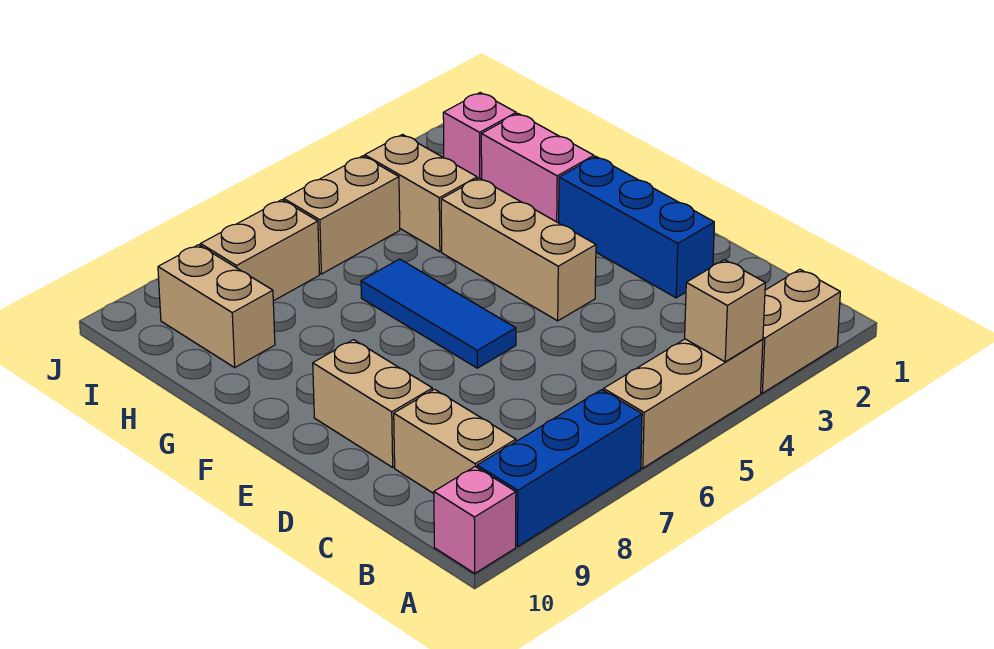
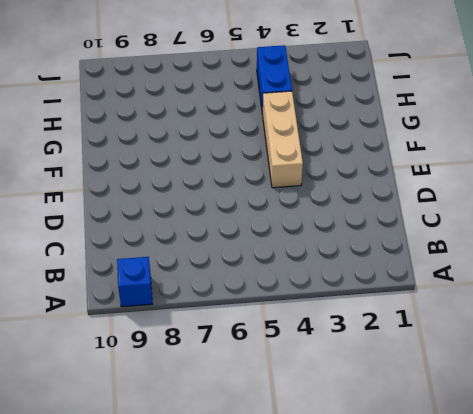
blue 1x1 brick [117,257,152,307] -> blue 1x3 brick [477,390,642,546]
blue 1x2 brick [257,45,292,115] -> tan 1x2 brick [365,135,477,252]
none -> tan 1x2 brick [761,269,840,393]
none -> tan 1x3 brick [603,339,763,468]
none -> pink 1x1 brick [434,467,516,573]

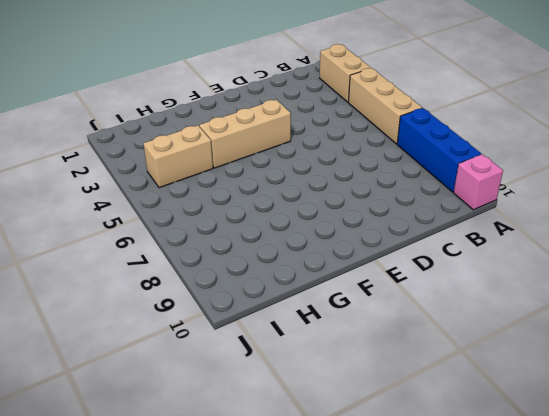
none -> tan 1x2 brick [394,389,516,493]
none -> blue 1x3 brick [559,156,714,298]
none -> tan 1x2 brick [313,340,432,467]

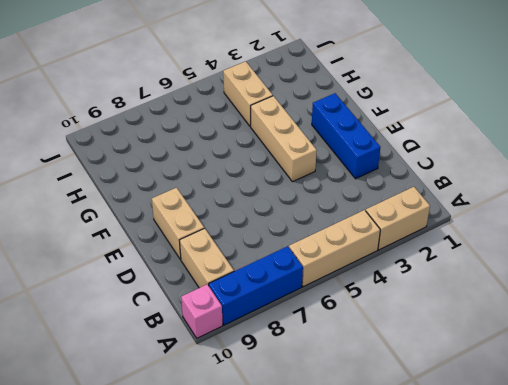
none -> blue 1x3 tile [361,259,516,368]
none -> pink 1x2 brick [481,114,594,223]
none -> tan 1x2 brick [158,245,275,367]

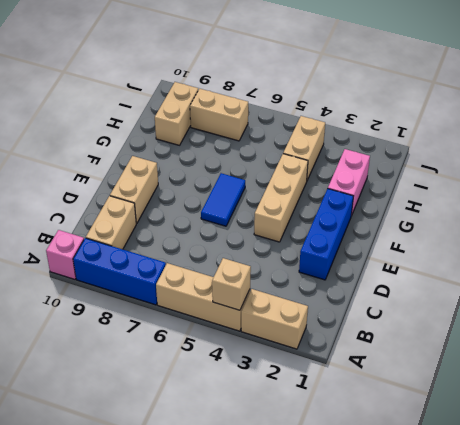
blue 1x2 tile [201,173,245,226] -> blue 1x3 tile [361,259,516,368]
none -> pink 1x1 brick [443,93,516,179]
none -> tan 1x2 brick [284,156,400,274]

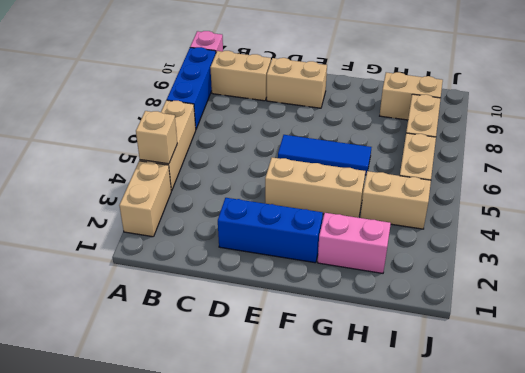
none -> pink 1x1 brick [443,93,516,179]

